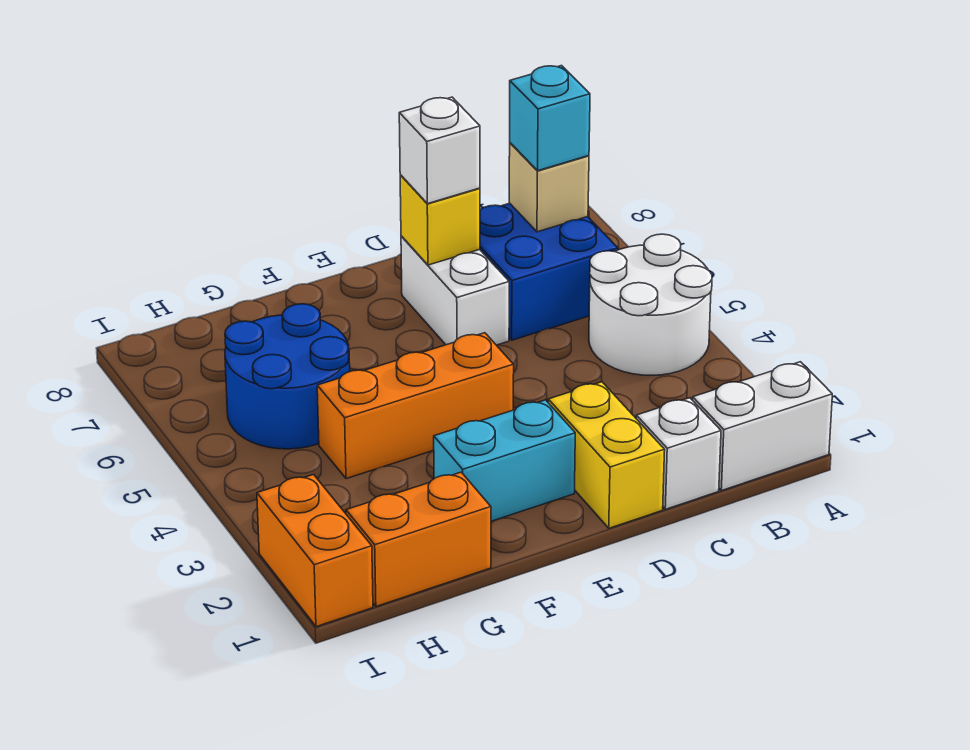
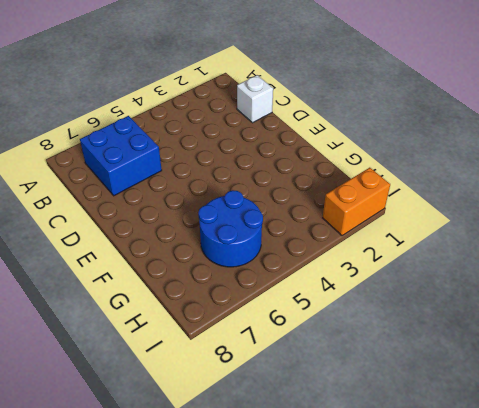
none -> white 1x2 brick [693,362,832,491]
none -> white 2x2 round brick [589,234,712,375]
none -> yellow 1x2 brick [548,382,665,528]

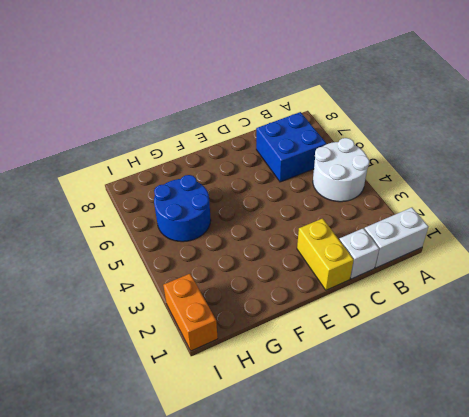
none -> white 1x2 brick [401,236,509,345]
none -> cyan 1x2 brick [434,400,575,521]
none -> orange 1x3 brick [317,333,514,479]

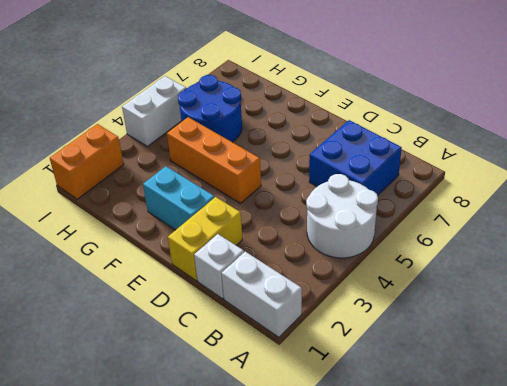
white 1x2 brick [122,76,186,146] -> white 1x2 brick moved to [401,236,509,345]
none -> orange 1x2 brick [346,472,491,606]
none -> tan 1x1 brick [509,143,589,232]
none -> yellow 1x1 brick [400,175,480,265]

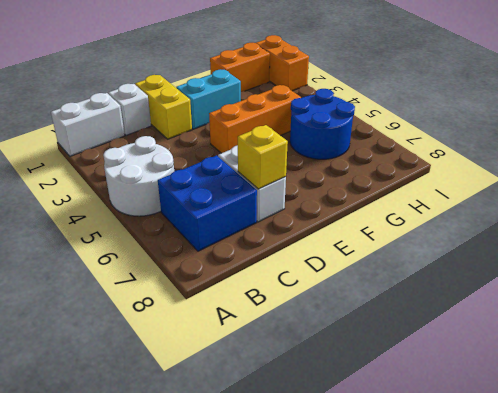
none -> tan 1x1 brick [509,143,589,232]
none -> cyan 1x1 brick [510,66,590,171]
none -> white 1x1 brick [399,97,480,204]

